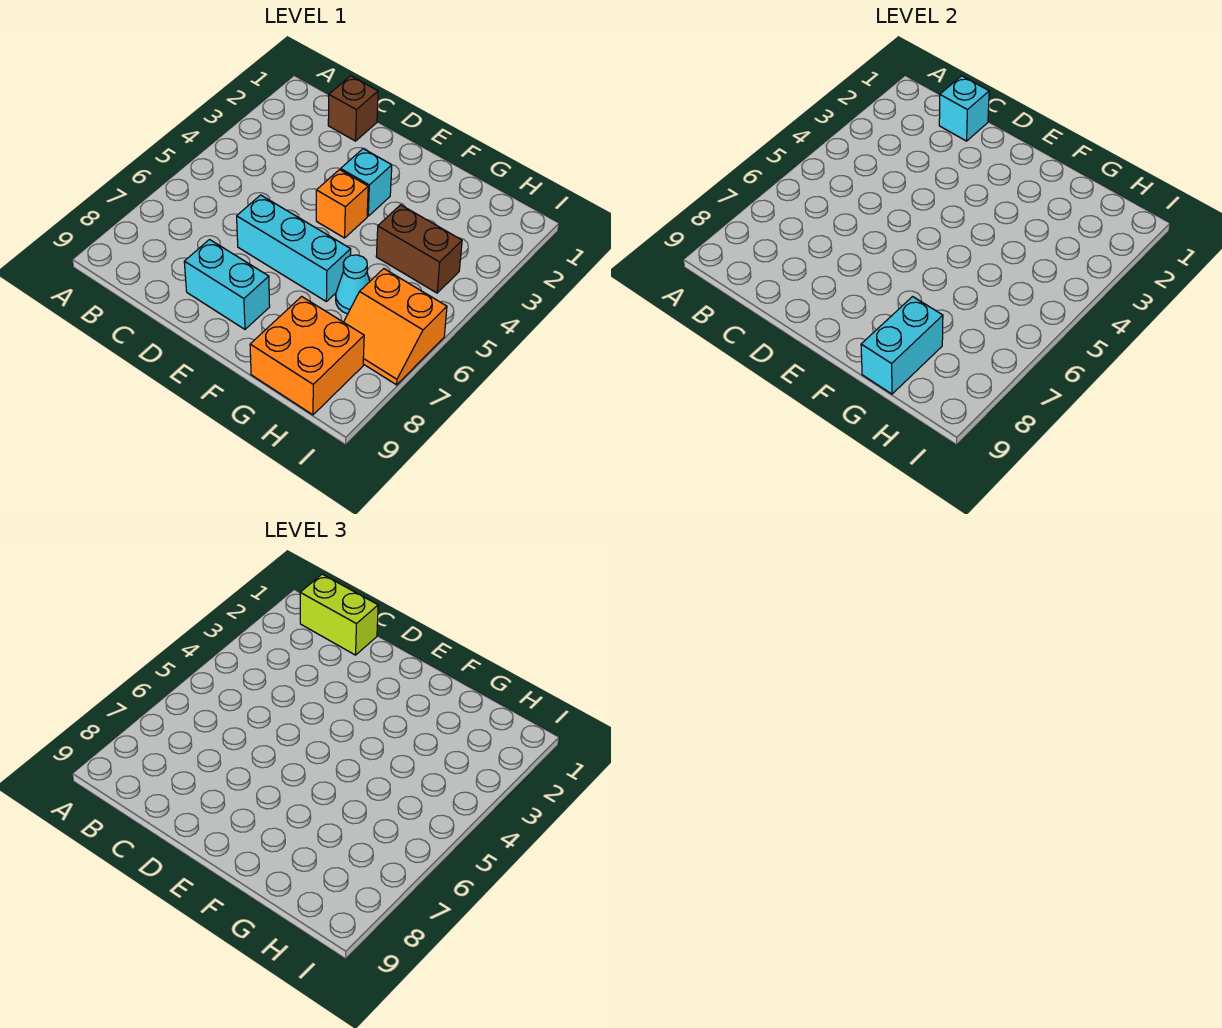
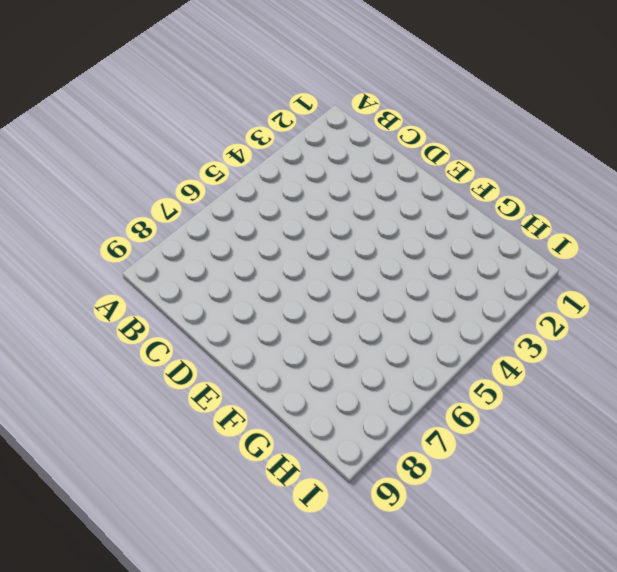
none -> brown 1x1 brick [328,76,378,141]
none -> cyan 1x3 brick [237,195,351,301]
none -> cyan 1x2 brick [184,240,270,329]

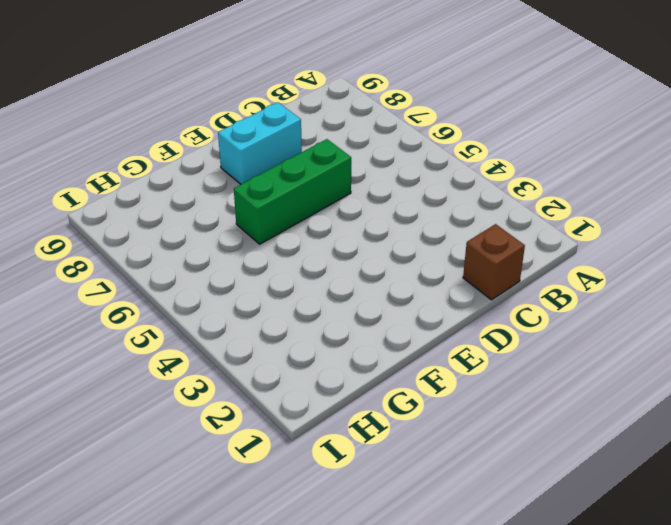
green 1x3 brick [234,139,351,244] -> cyan 1x3 brick [237,195,351,301]
none -> cyan 1x1 brick [341,149,392,216]
none -> orange 1x1 brick [316,170,368,238]
none -> brown 1x2 brick [376,205,462,293]

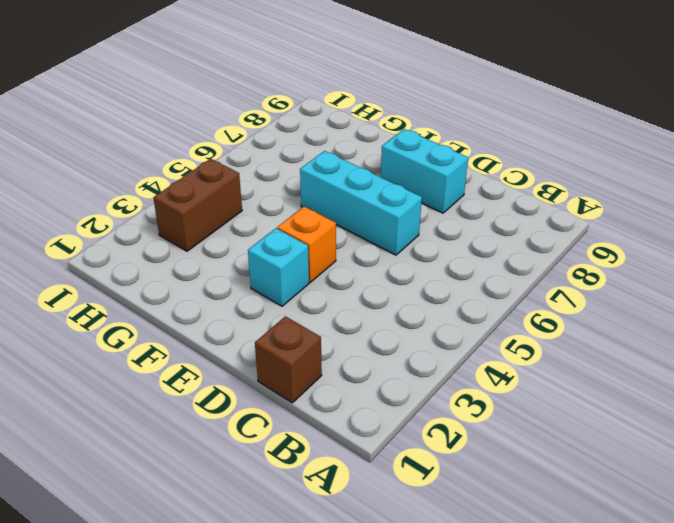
brown 1x2 brick [153,159,242,251] -> brown 1x2 brick turned to [376,205,462,293]
none -> cyan 1x1 cone [336,255,370,314]
none -> orange 2x2 brick [250,297,364,415]
none -> orange 2x2 slope [344,269,447,385]

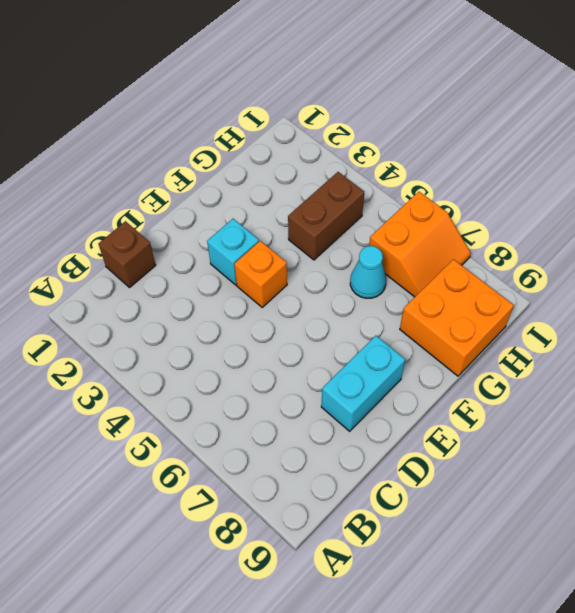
none -> cyan 1x3 brick [237,195,351,301]
none -> cyan 1x1 brick [939,76,989,141]
none -> cyan 1x2 brick [861,297,943,394]

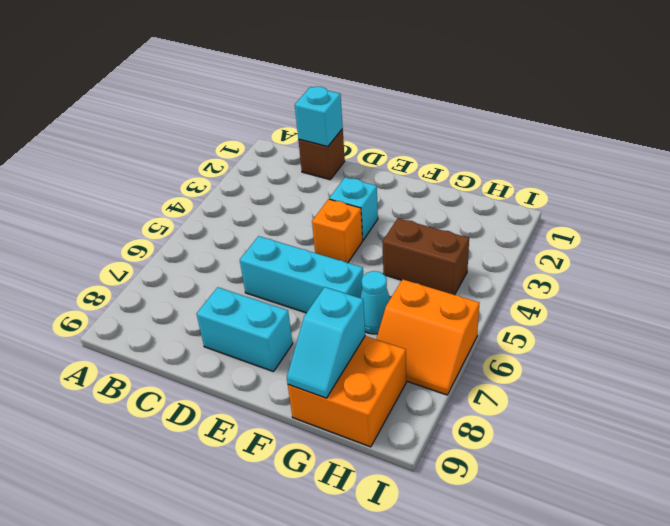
cyan 1x2 slope [287,287,365,398] -> cyan 1x2 brick [861,297,943,394]
none -> lime 1x2 brick [300,574,378,655]

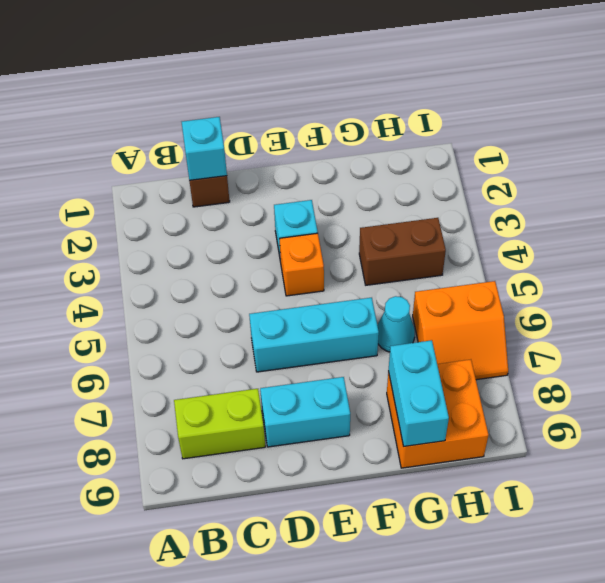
lime 1x2 brick [174,389,265,459] -> lime 1x2 brick moved to [300,574,378,655]

